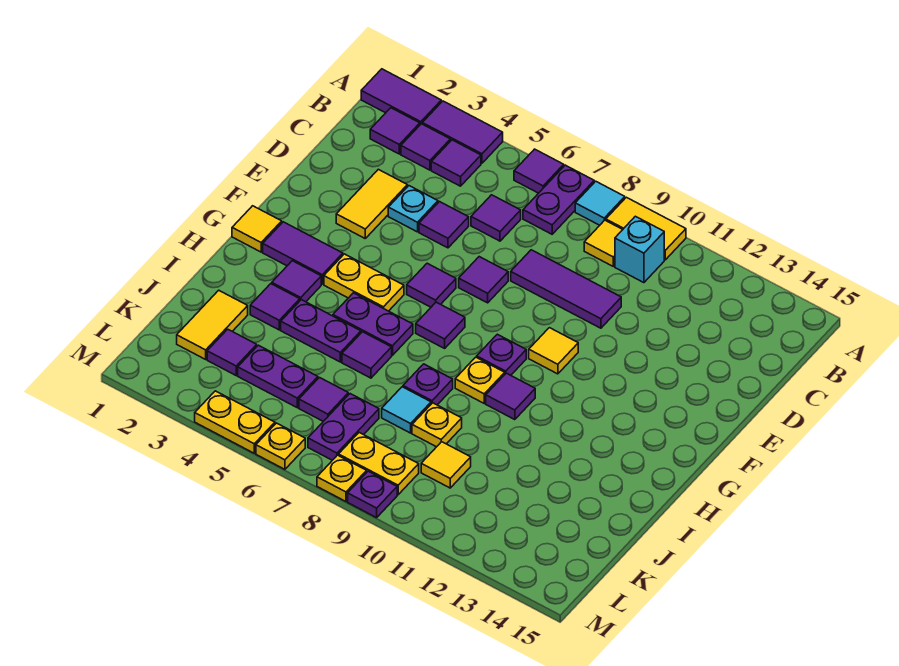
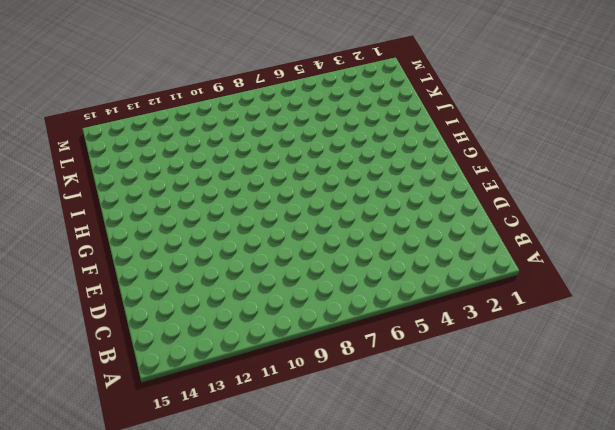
none -> purple 1x2 tile [361,69,441,125]
none -> purple 1x2 tile [422,101,503,163]
none -> purple 1x1 tile [514,149,564,193]
none -> purple 1x2 plate [523,165,594,234]

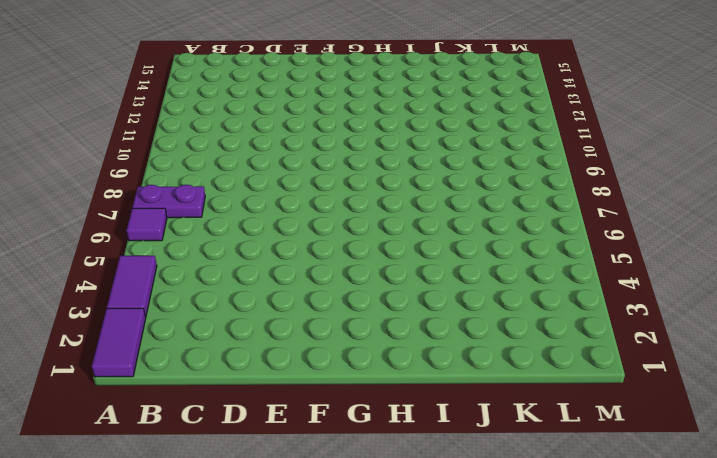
none -> cyan 1x1 tile [575,181,625,225]
none -> yellow 1x2 tile [606,197,686,260]
none -> purple 1x1 tile [370,108,420,154]
none -> purple 1x1 tile [401,124,450,170]

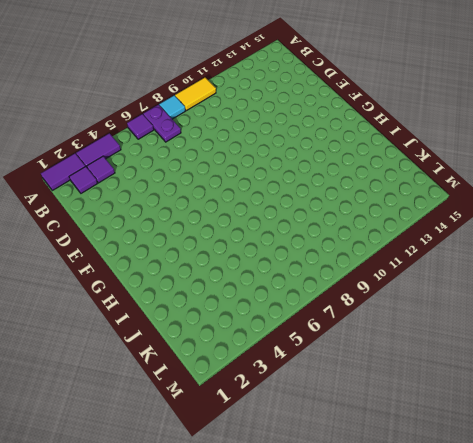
none -> purple 1x1 tile [431,140,481,186]
none -> yellow 1x1 tile [584,220,623,266]
none -> cyan 1x1 brick [615,216,664,283]
none -> purple 1x1 tile [471,195,521,241]

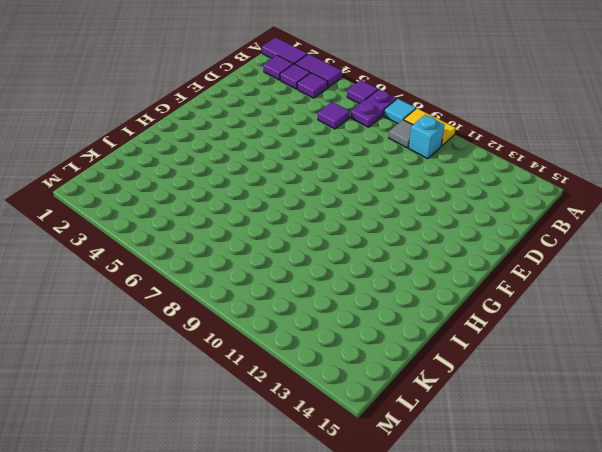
grey 1x1 tile [389,120,413,148] -> yellow 1x1 tile [584,220,623,266]
none -> yellow 1x2 tile [336,169,407,238]
none -> cyan 1x1 plate [388,186,438,232]
none -> purple 1x1 tile [419,202,469,248]
none -> purple 1x3 tile [511,250,621,328]

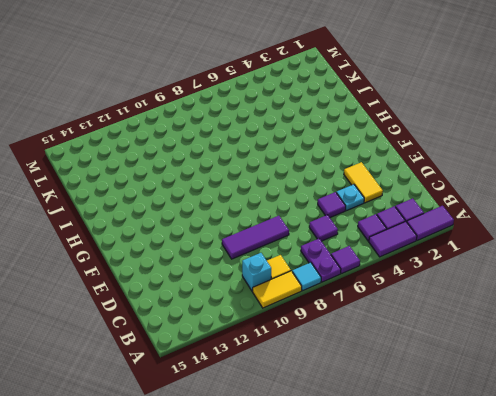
none -> purple 1x1 tile [459,257,508,303]
none -> purple 1x1 tile [407,263,456,307]
none -> yellow 1x1 tile [529,328,578,374]
none -> yellow 1x1 tile [232,206,282,252]

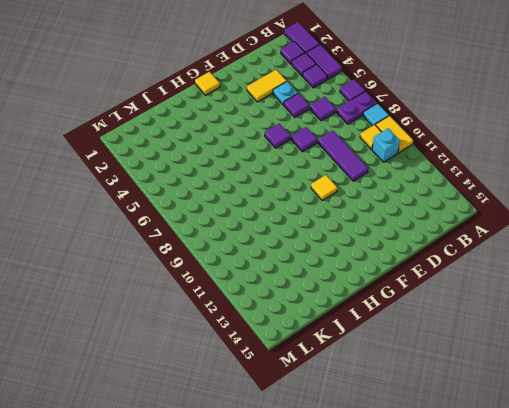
none -> purple 1x2 tile [263,222,343,284]
none -> yellow 1x2 plate [324,254,404,311]
none -> purple 1x1 tile [416,302,465,348]
none -> purple 1x1 plate [477,334,526,375]

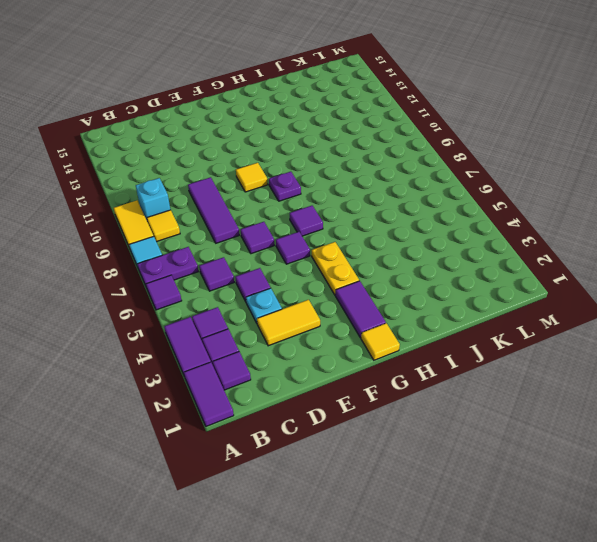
none -> purple 1x1 tile [272,261,321,302]
none -> purple 1x2 plate [333,293,413,355]
none -> yellow 1x1 plate [455,357,505,403]
none -> purple 1x1 tile [486,373,535,420]

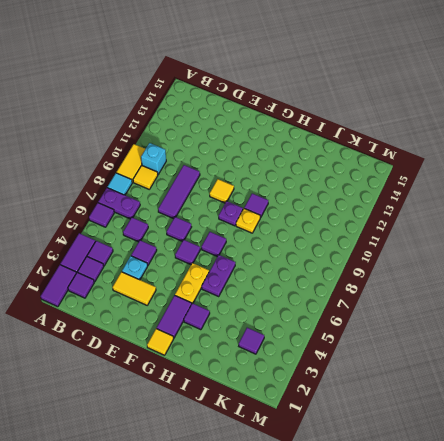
none -> purple 1x1 tile [250,284,300,330]
none -> purple 1x2 plate [281,300,361,362]
none -> purple 1x1 tile [342,332,392,378]
none -> purple 1x1 plate [403,364,453,405]

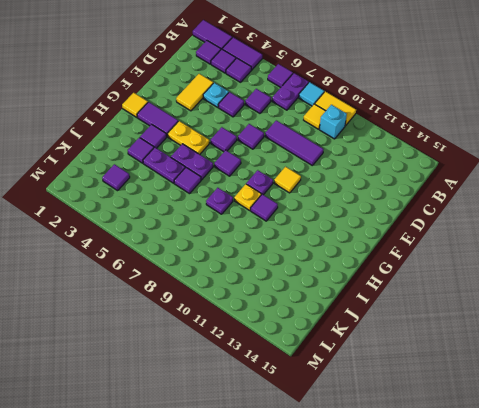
none -> yellow 1x2 tile [177,290,248,359]
none -> cyan 1x1 tile [382,387,431,433]
none -> yellow 1x1 plate [412,403,462,447]
none -> purple 1x2 plate [238,345,318,408]

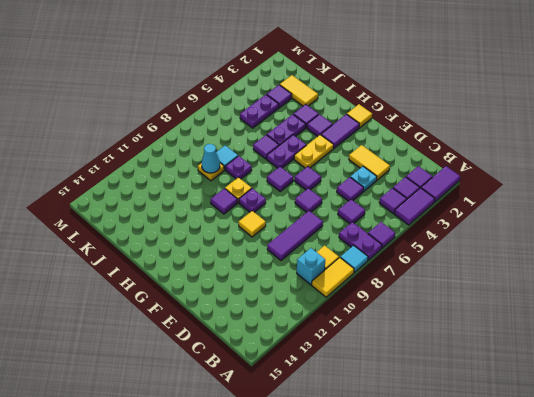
cyan 1x1 cone [202,144,220,173] -> none
none -> purple 1x1 tile [299,378,348,421]
none -> purple 1x2 plate [308,394,379,460]
none -> yellow 1x1 tile [421,442,471,488]
none -> yellow 1x2 plate [339,433,419,495]

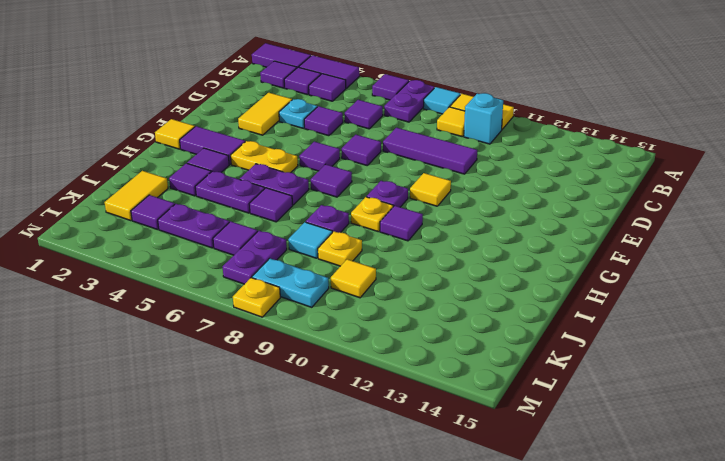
cyan 1x2 plate [252,258,329,307] -> yellow 1x2 plate [339,433,419,495]
none -> yellow 1x2 plate [195,391,275,453]
none -> yellow 1x1 plate [256,423,305,469]
none -> purple 1x1 plate [348,471,397,518]

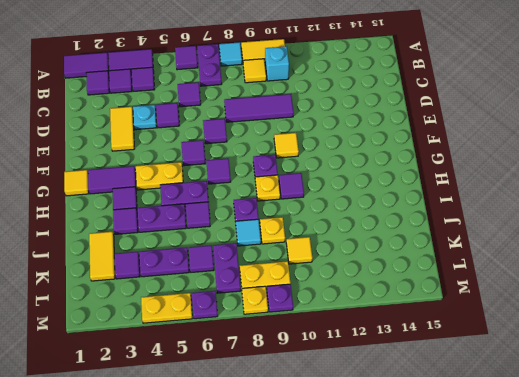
purple 1x1 plate [192,291,218,319] -> yellow 1x1 plate [256,423,305,469]

